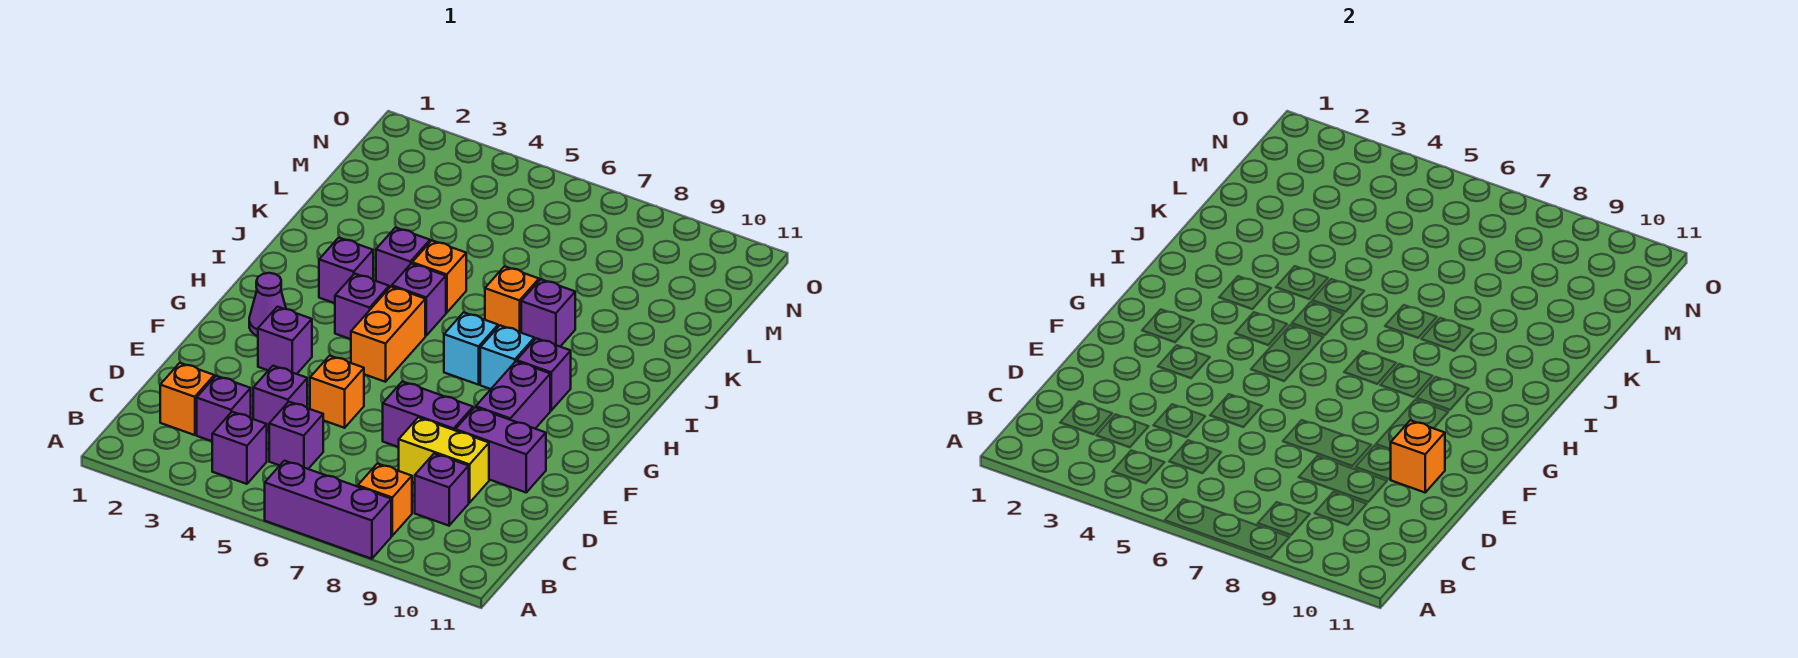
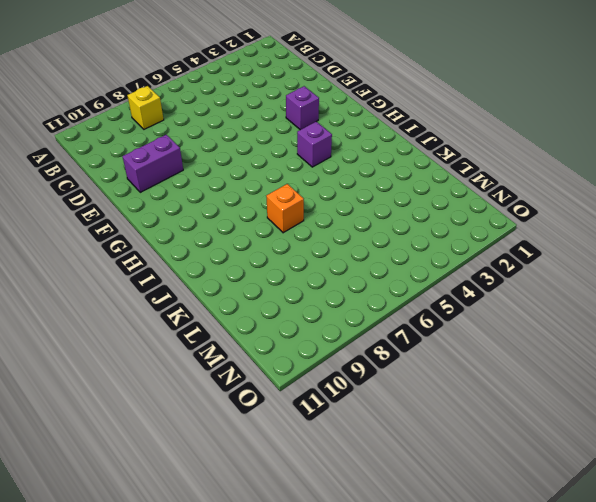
yellow 1x1 brick [127,86,164,129] -> orange 1x1 brick [358,464,412,536]
none -> purple 1x3 brick [265,461,391,559]
none -> purple 1x1 brick [212,412,267,484]
none -> orange 1x1 brick [160,363,214,435]

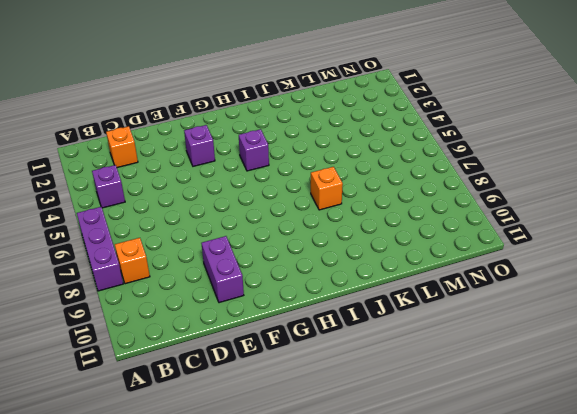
none -> purple 1x1 brick [197,376,251,441]
none -> purple 1x1 brick [269,402,323,469]
none -> purple 1x1 brick [415,453,469,526]

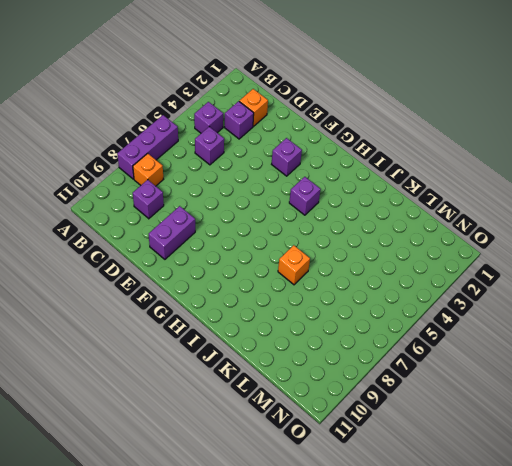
none -> purple 1x1 brick [253,366,307,431]
none -> yellow 1x2 brick [399,417,489,503]
none -> orange 1x1 brick [310,356,364,428]

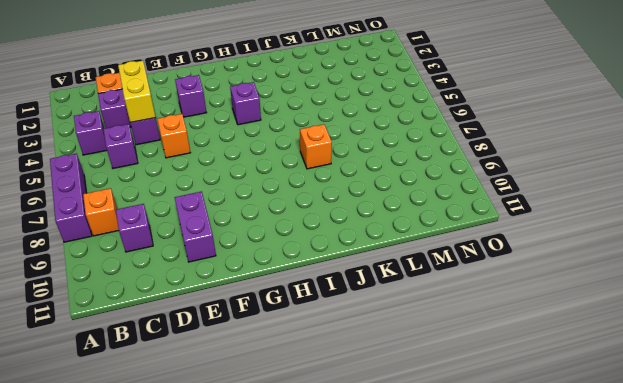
yellow 1x2 brick [118,61,156,123] -> yellow 1x2 brick moved to [399,417,489,503]
none -> purple 1x2 brick [383,381,473,447]
none -> purple 1x2 brick [476,361,550,429]
none -> purple 1x1 cone [249,273,286,336]

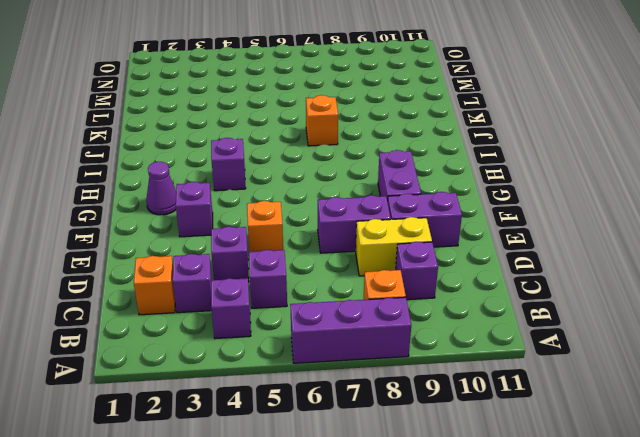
none -> orange 1x2 brick [351,286,425,382]
none -> cyan 1x1 brick [444,312,498,385]
none -> cyan 1x1 brick [480,325,534,389]

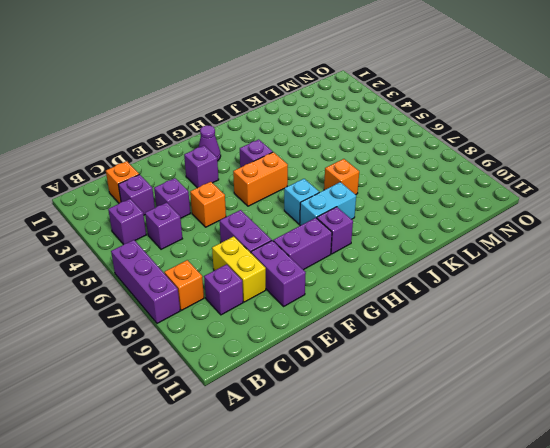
cyan 1x2 brick [300,182,356,226] -> cyan 1x1 brick [480,325,534,389]
none -> purple 1x1 brick [319,238,373,303]
none -> purple 1x1 brick [392,263,446,336]
none -> purple 1x1 brick [376,228,430,288]

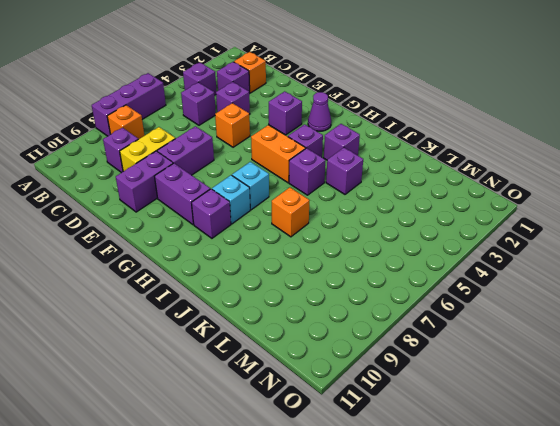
none -> orange 1x1 brick [412,241,466,313]
none -> purple 1x1 brick [521,279,575,346]
none -> orange 1x1 brick [1390,420,1445,492]

